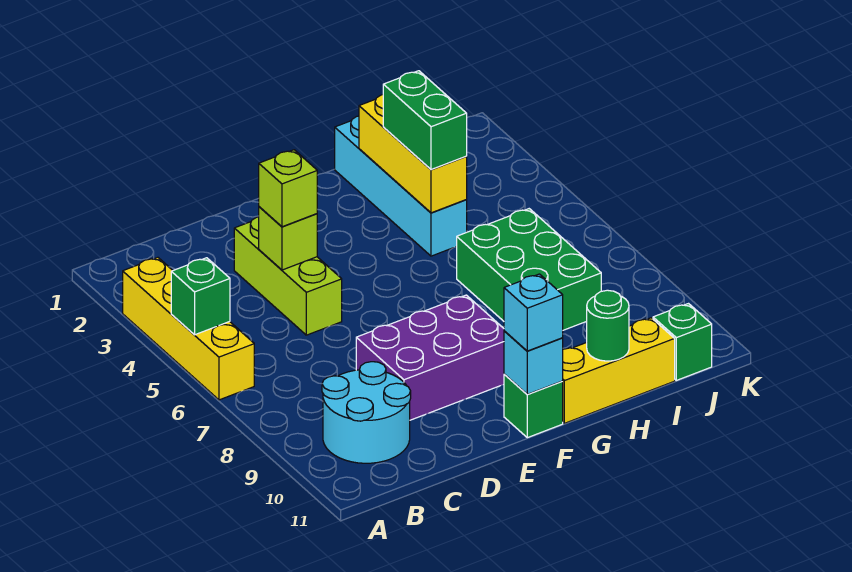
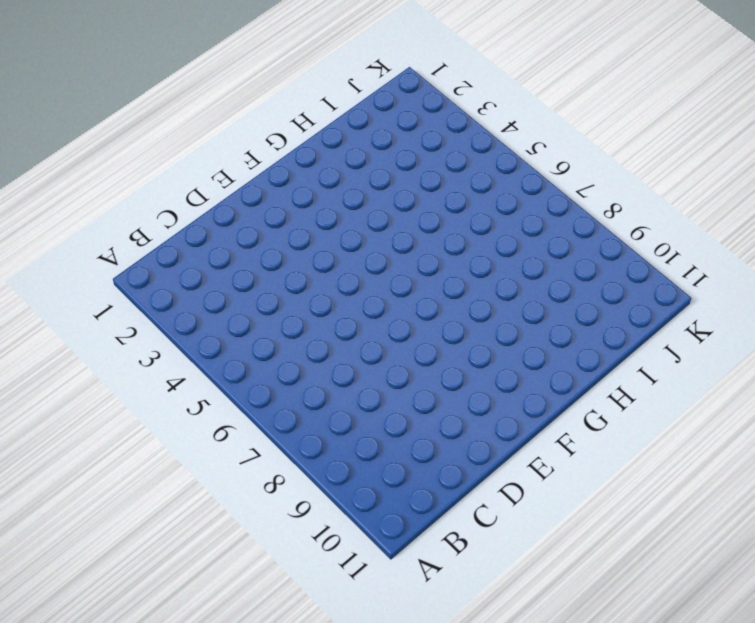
none -> yellow 1x4 brick [123,257,254,400]
none -> cyan 2x2 round brick [322,362,411,463]
none -> lime 1x3 brick [234,217,342,335]

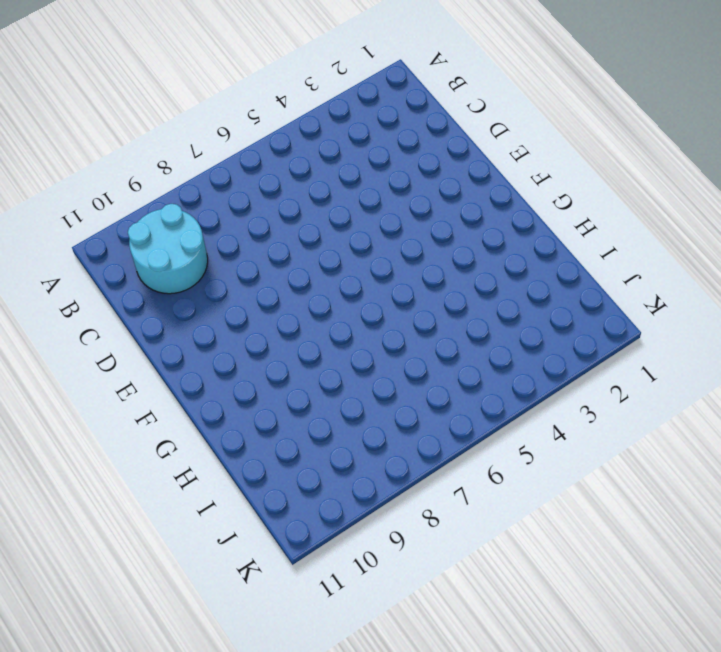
none -> yellow 1x4 brick [123,257,254,400]
none -> lime 1x3 brick [234,217,342,335]
none -> purple 2x3 brick [356,295,504,420]

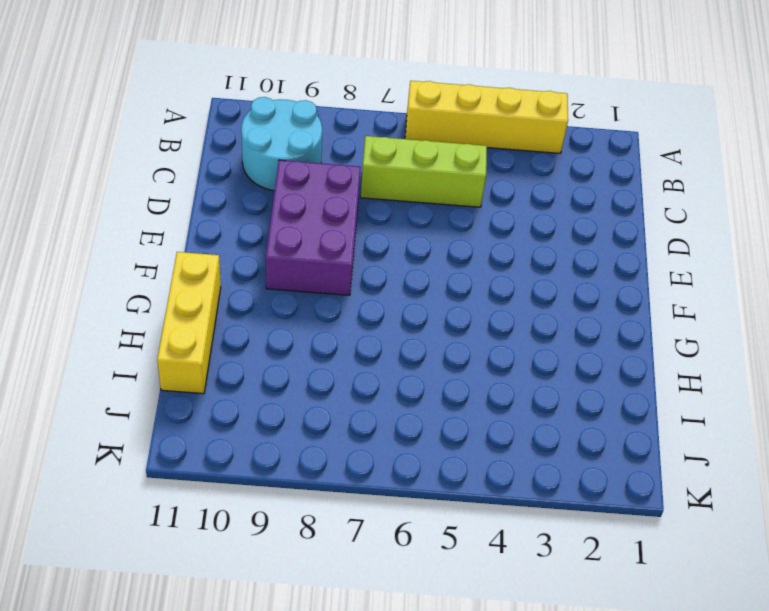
lime 1x3 brick [361,136,487,207] -> lime 1x3 brick moved to [234,217,342,335]
none -> green 1x1 brick [504,374,563,438]
none -> cyan 1x4 brick [335,116,467,256]
none -> green 2x3 brick [457,209,601,330]

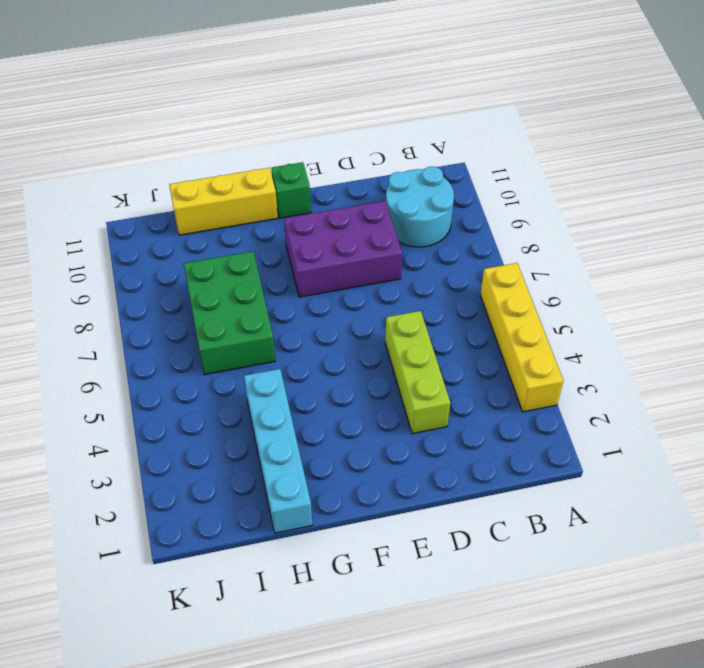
none -> green 1x1 brick [653,304,712,380]
none -> green 1x1 brick [171,258,230,335]
none -> lime 1x1 brick [259,207,317,270]

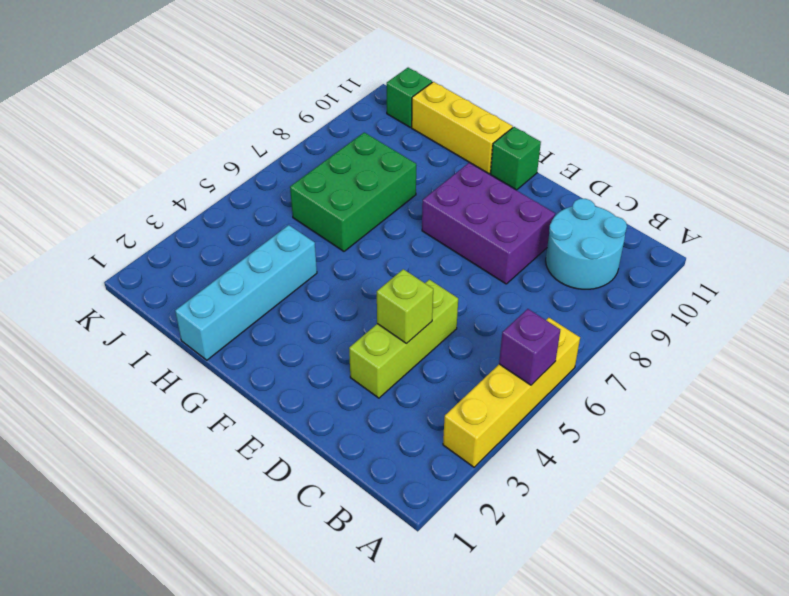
purple 1x1 brick [499,309,560,385] -> green 1x1 brick [171,258,230,335]
none -> cyan 1x1 brick [504,331,563,394]
none -> yellow 1x3 brick [359,95,467,213]
none -> green 1x1 round brick [587,290,629,361]

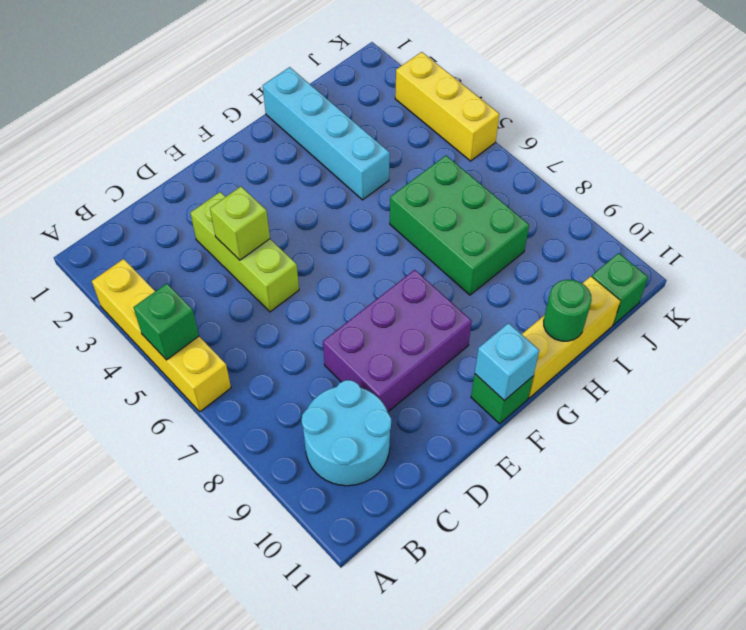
yellow 1x3 brick [395,52,499,161] -> yellow 1x3 brick moved to [359,95,467,213]
none -> lime 1x1 brick [259,150,317,227]
none -> cyan 1x1 brick [504,274,563,351]
none -> green 1x2 brick [383,71,467,170]

